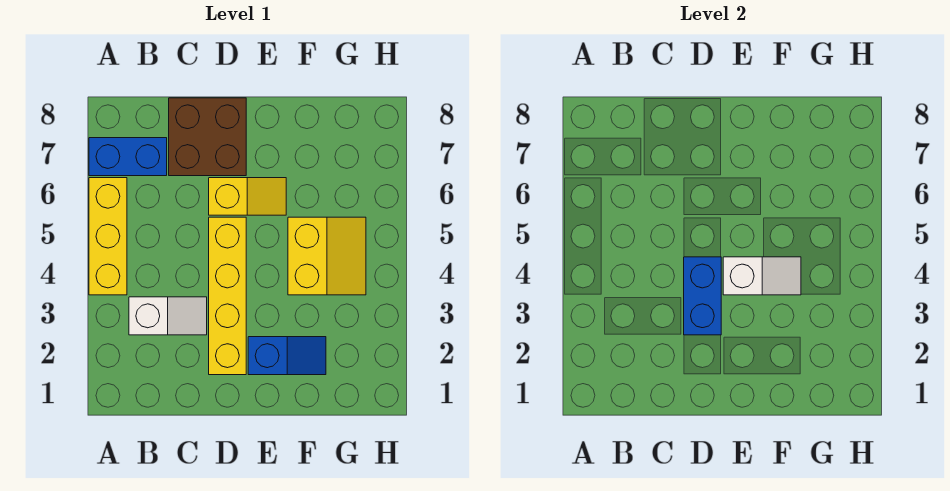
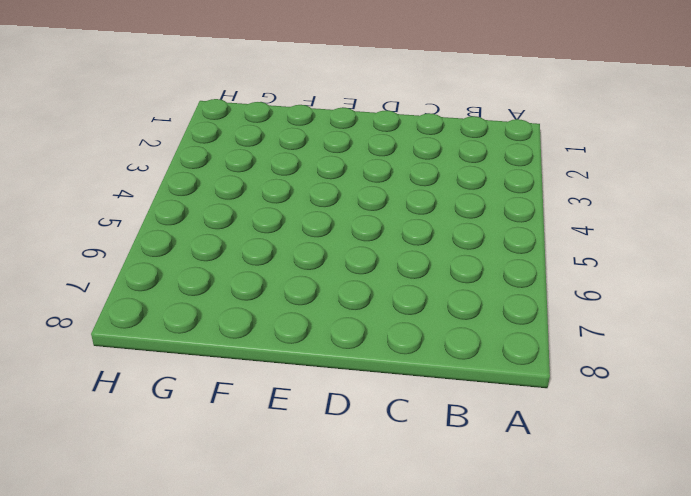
none -> yellow 1x3 brick [89,178,127,295]
none -> blue 1x2 brick [89,138,167,176]

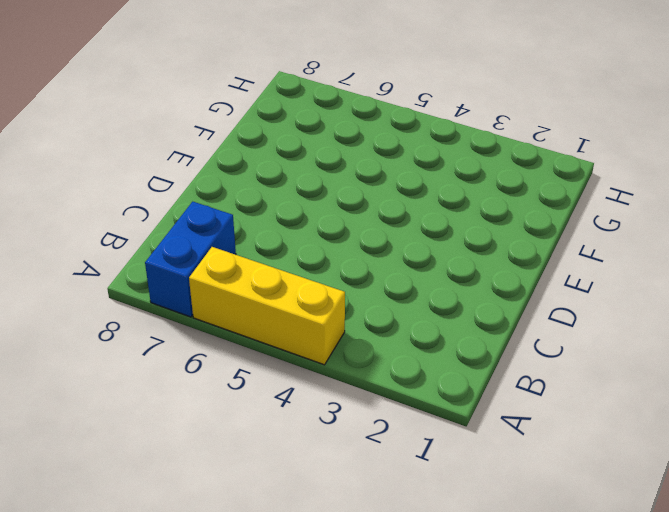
none -> white 1x2 slope [129,297,207,335]
none -> brown 2x2 brick [169,98,246,176]

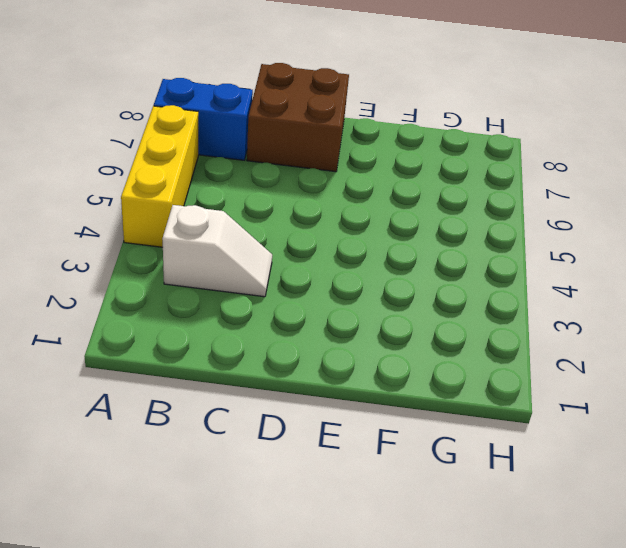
none -> yellow 1x4 brick [209,217,246,375]
none -> yellow 1x2 slope [209,178,286,215]

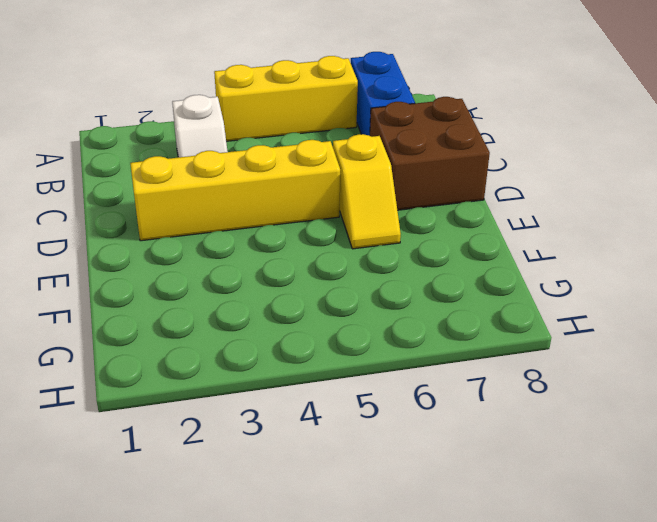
none -> blue 1x2 slope [248,337,326,375]
none -> yellow 2x2 slope [288,217,366,295]

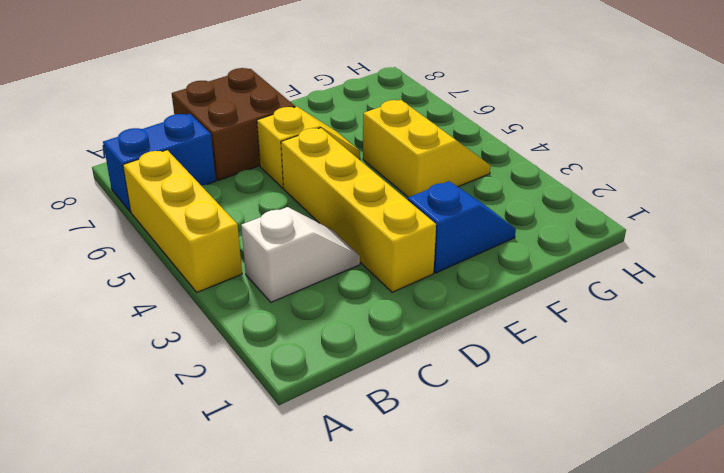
none -> blue 1x2 brick [684,257,721,335]
none -> white 1x2 slope [723,257,801,295]

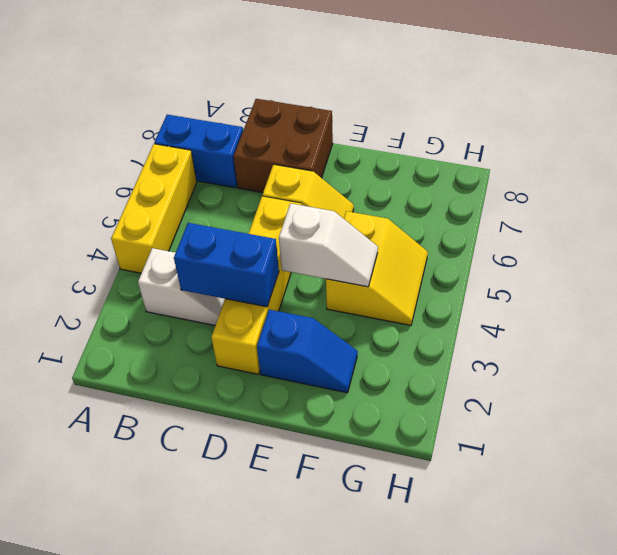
blue 1x2 brick [174,223,279,307] -> blue 1x2 brick turned to [684,257,721,335]

